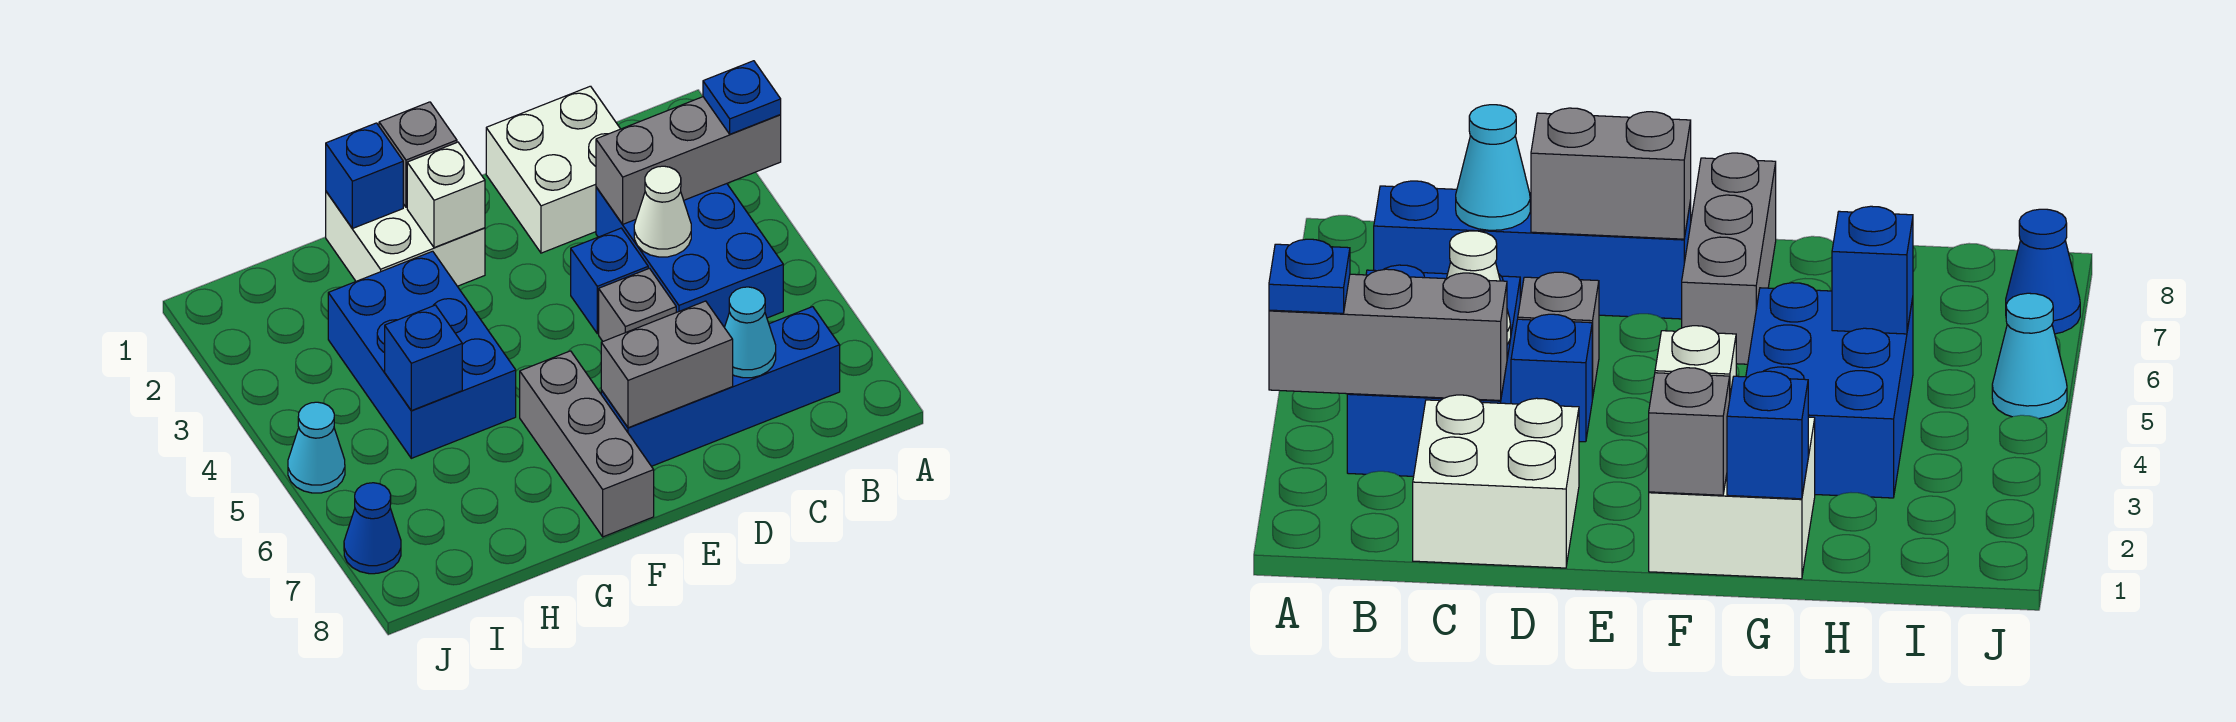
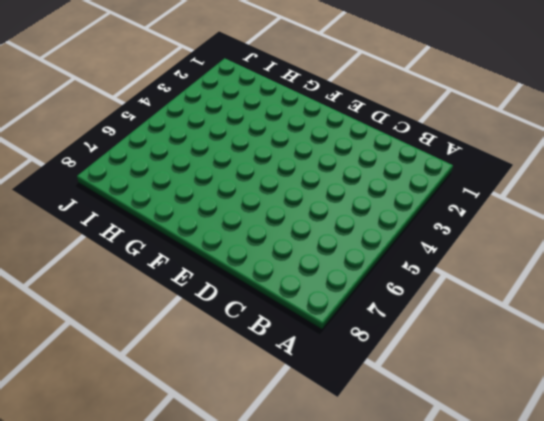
none -> blue 2x3 brick [596,184,783,327]
none -> blue 1x4 brick [601,307,840,466]
none -> white 2x2 brick [486,86,620,253]

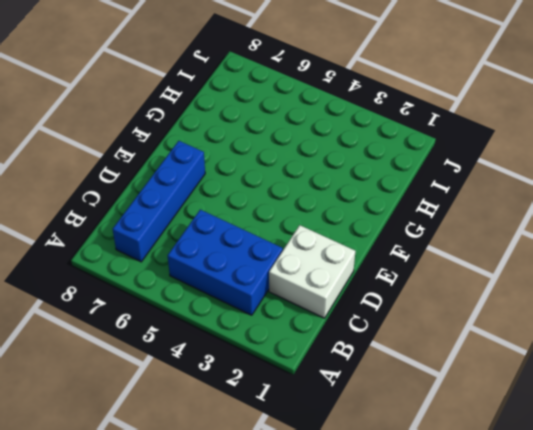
none -> blue 1x1 brick [571,228,648,334]
none -> grey 1x1 brick [599,268,676,341]
none -> white 2x2 brick [326,192,485,286]

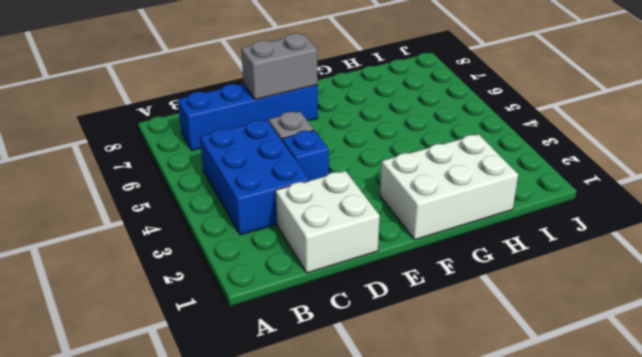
white 2x3 brick [380,134,518,240] -> white 2x2 brick [326,192,485,286]
none -> grey 1x3 brick [520,351,654,537]
none -> blue 2x3 brick [328,251,516,458]
none -> cyan 1x1 cone [288,402,345,493]

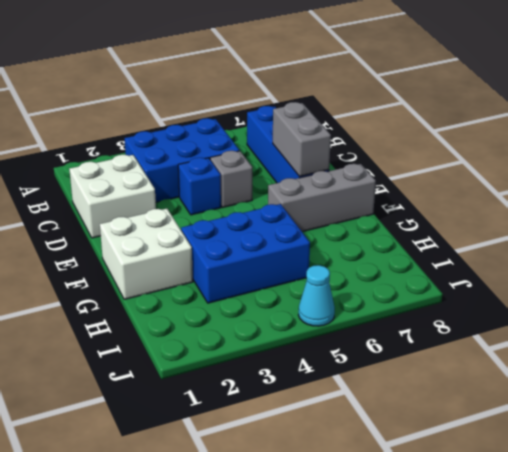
none -> blue 1x1 cone [344,483,401,574]
none -> grey 1x3 brick [596,97,781,224]
none -> white 1x1 cone [634,166,691,257]

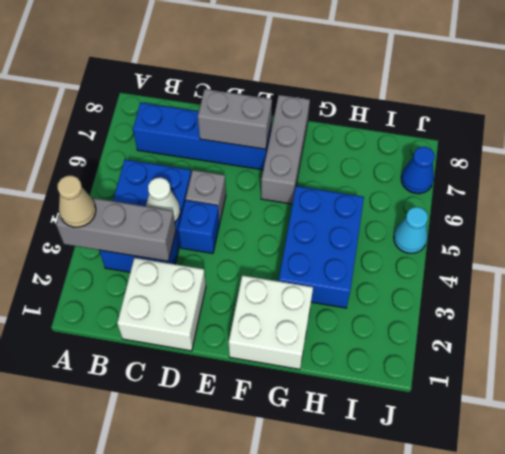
tan 1x1 cone [58,176,96,227] -> blue 1x1 plate [703,61,781,134]
none -> cyan 1x1 cone [724,287,776,378]
none -> grey 1x1 brick [379,102,457,207]
none -> white 1x1 brick [407,142,485,248]

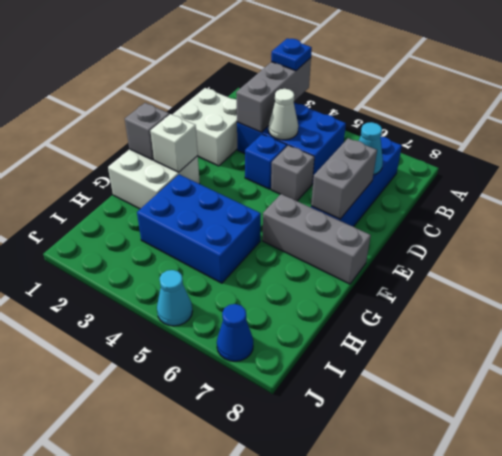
none -> blue 1x1 brick [326,123,403,228]
none -> blue 1x1 brick [385,305,462,411]

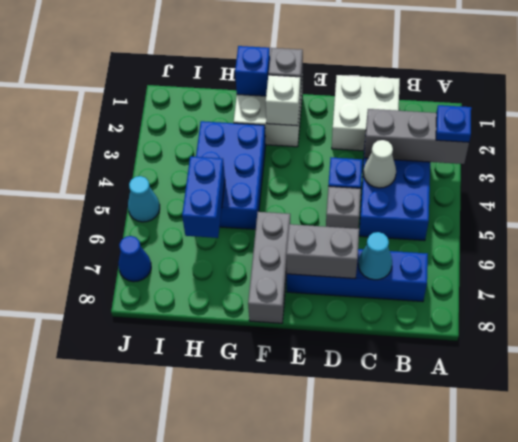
blue 1x2 brick [182,156,225,238] -> blue 1x1 brick [385,305,462,411]

